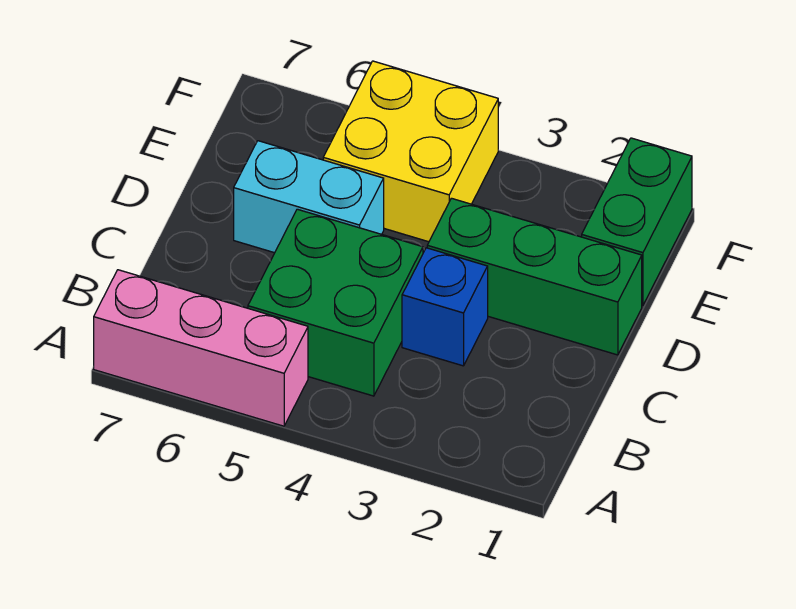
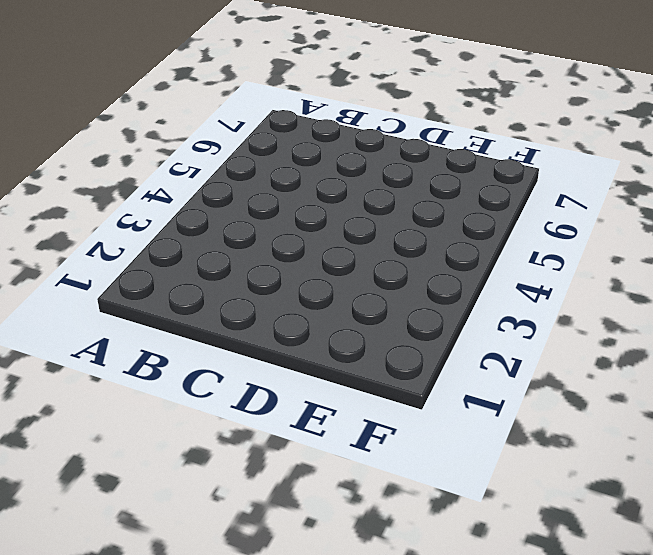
none -> pink 1x3 brick [94,270,308,426]
none -> green 2x2 brick [248,209,423,396]

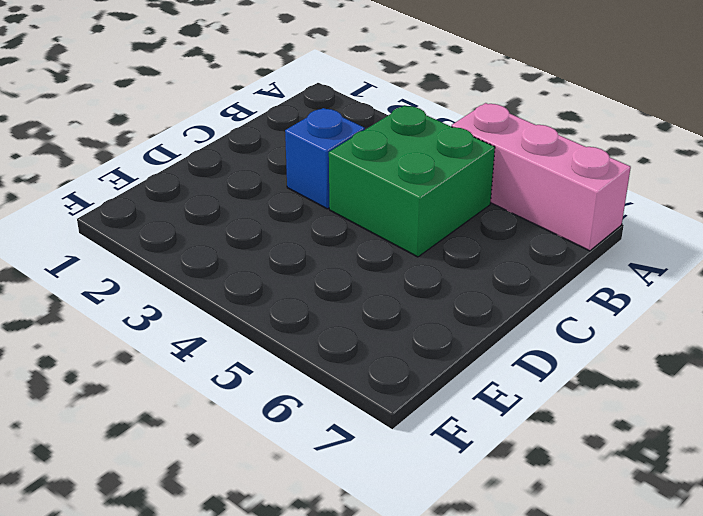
none -> green 1x3 brick [427,198,642,355]
none -> cyan 1x2 brick [234,141,384,253]

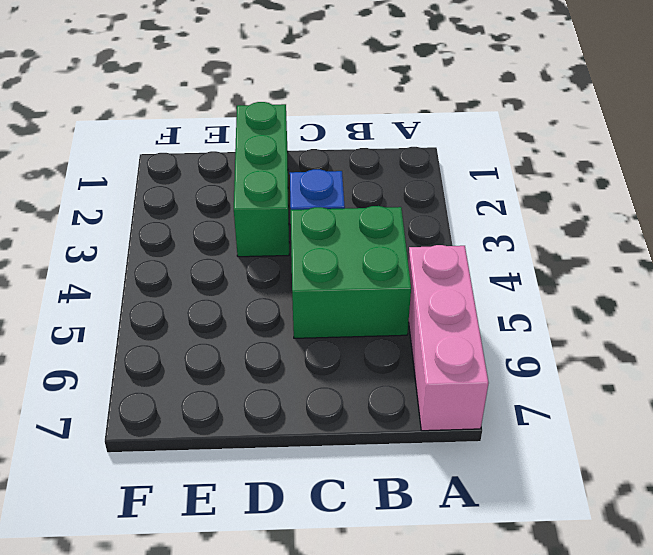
none -> cyan 1x2 brick [234,141,384,253]
none -> green 1x2 brick [582,138,692,305]

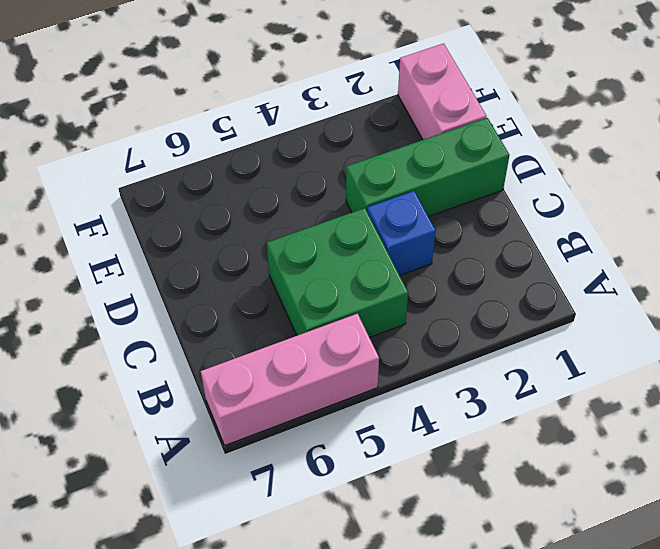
pink 1x2 brick [398,44,486,140] -> green 1x2 brick [582,138,692,305]
none -> cyan 1x2 brick [234,141,384,253]
none -> yellow 2x2 brick [323,61,498,242]

